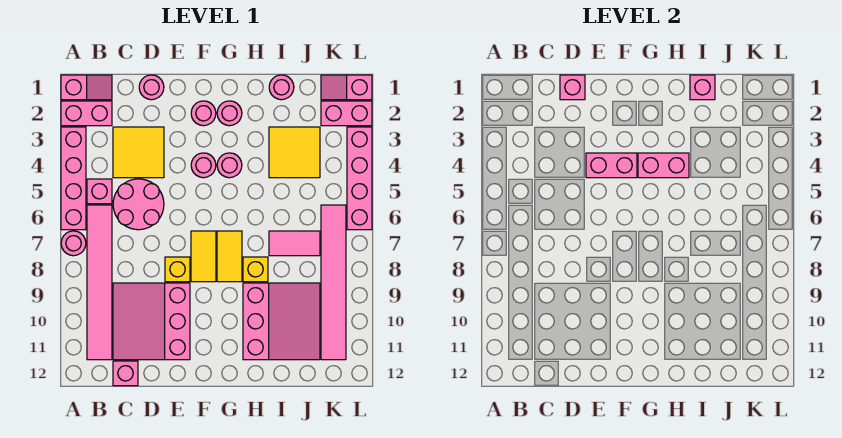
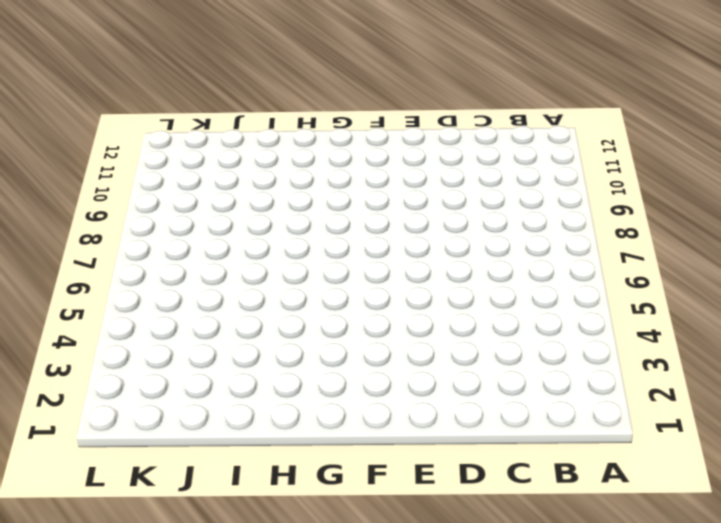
none -> pink 1x2 slope [61,75,112,100]
none -> pink 1x2 brick [61,101,112,126]
none -> pink 1x4 brick [61,127,86,230]
none -> pink 1x1 round brick [61,231,86,256]

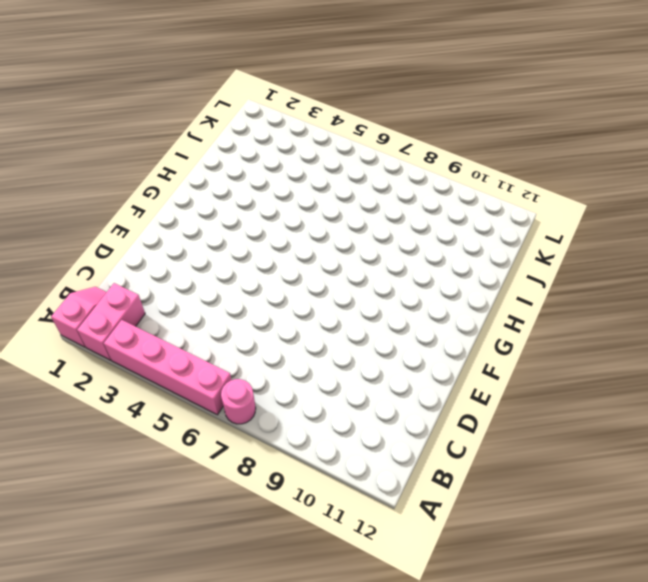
none -> pink 1x1 brick [87,179,112,204]
none -> pink 1x6 tile [87,205,112,360]
none -> yellow 2x2 tile [113,127,164,178]
none -> pink 2x2 round brick [113,179,164,230]

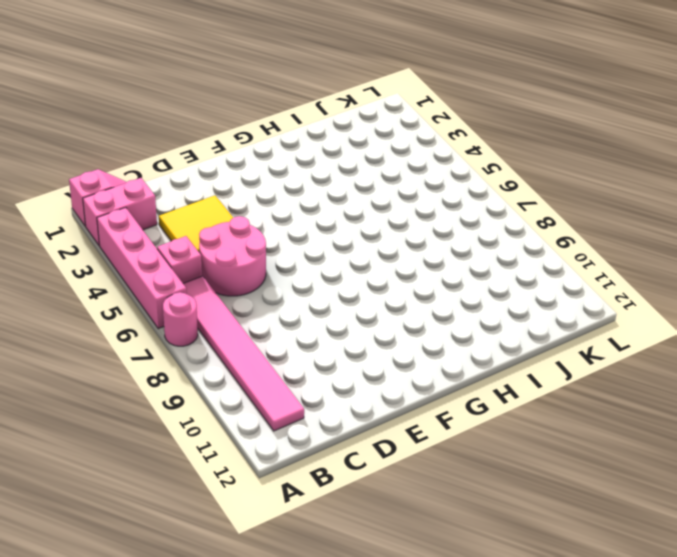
none -> pink 3x3 slope [113,283,190,360]
none -> pink 1x1 brick [113,361,138,386]
none -> pink 1x1 round brick [139,75,164,100]
none -> yellow 1x1 brick [165,257,190,282]

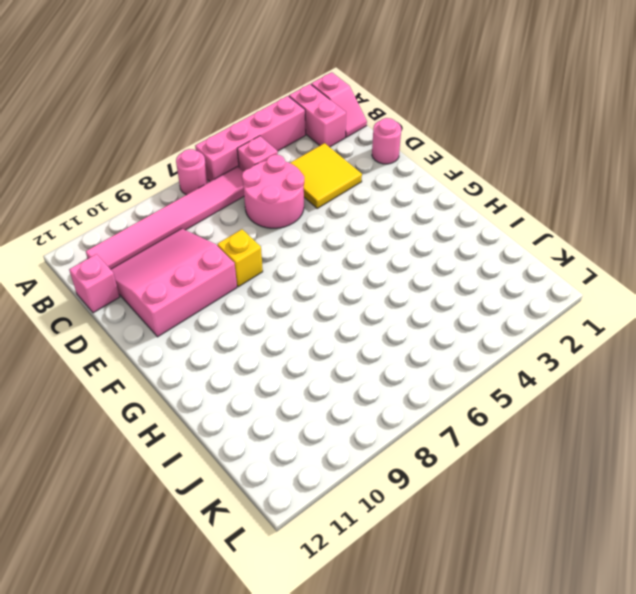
none -> pink 1x1 round brick [191,101,216,126]
none -> pink 1x1 round brick [191,153,216,178]
none -> yellow 1x2 tile [191,231,216,282]
none -> pink 1x1 round brick [217,101,242,126]

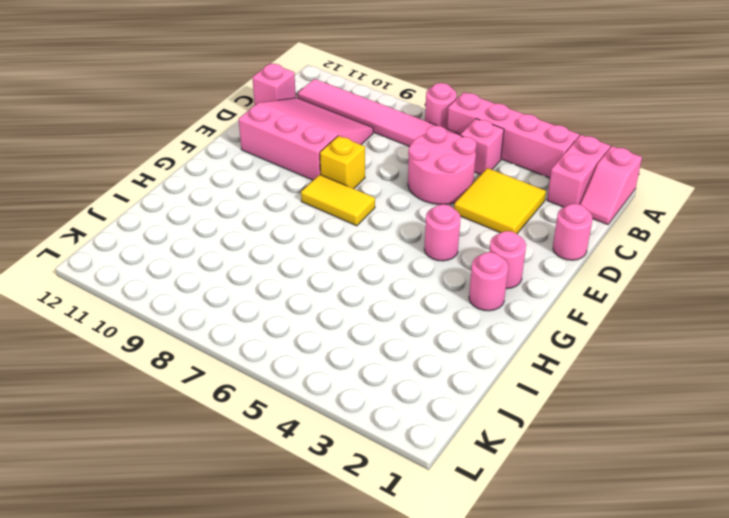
none -> pink 1x1 round brick [217,153,242,178]
none -> yellow 1x2 tile [217,231,242,282]
none -> yellow 1x1 brick [243,257,268,282]
none -> pink 3x3 slope [243,283,320,360]

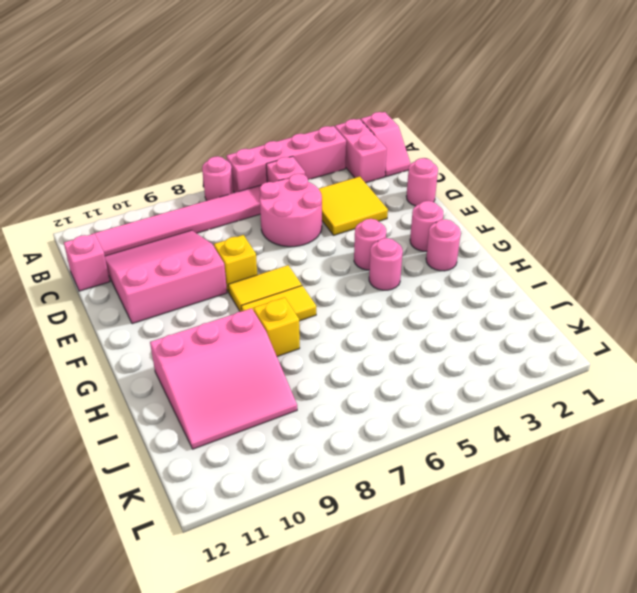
none -> pink 1x1 round brick [269,75,294,100]
none -> yellow 2x2 tile [269,127,320,178]
none -> pink 1x2 tile [269,231,320,256]
none -> pink 1x2 slope [321,75,372,100]

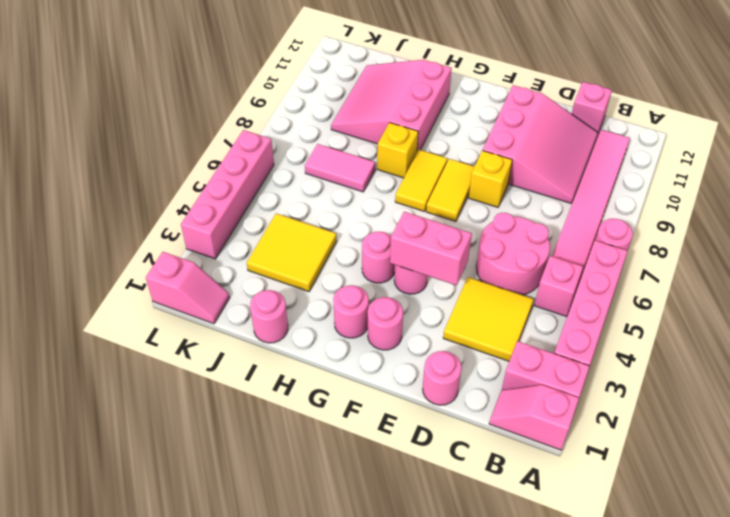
none -> pink 1x2 brick [321,101,372,126]
none -> pink 1x6 tile [321,205,346,360]
none -> pink 1x1 brick [560,75,585,100]
none -> pink 1x2 brick [638,153,689,178]

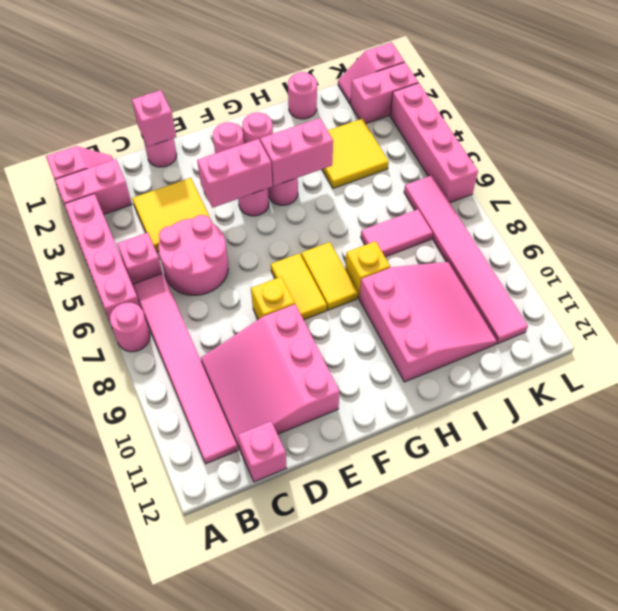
none -> pink 1x1 brick [690,75,715,100]

